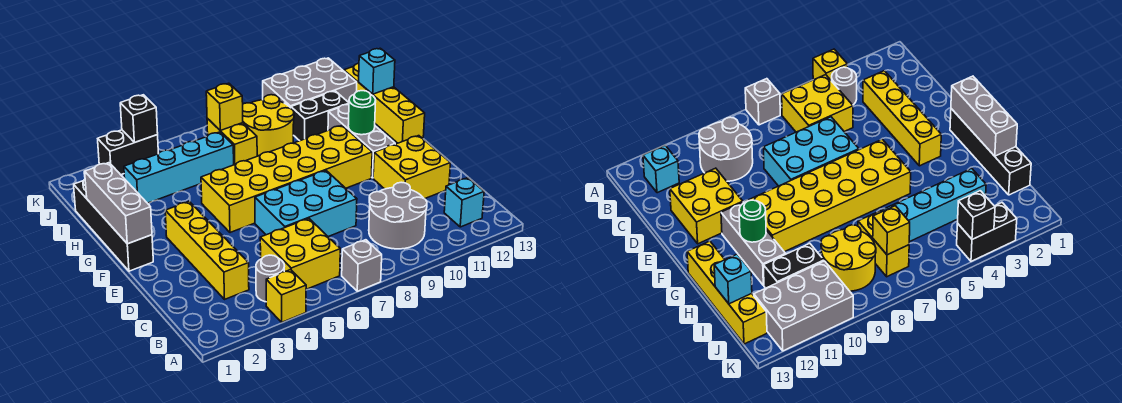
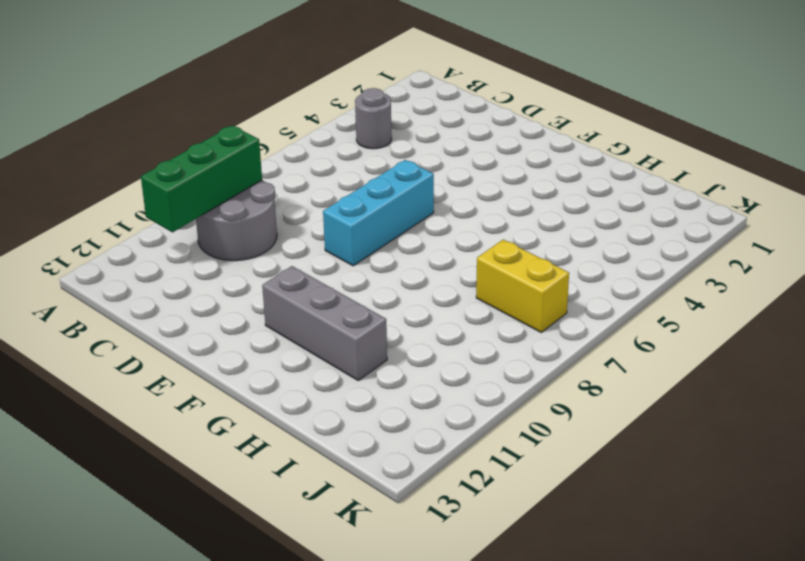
green 1x3 brick [141,126,262,232] -> none
cyan 1x3 brick [323,160,434,266] -> cyan 2x3 brick [255,171,357,237]
none -> yellow 1x1 brick [266,270,306,322]
none -> grey 1x1 brick [342,240,382,291]
none -> yellow 2x2 brick [260,218,340,289]

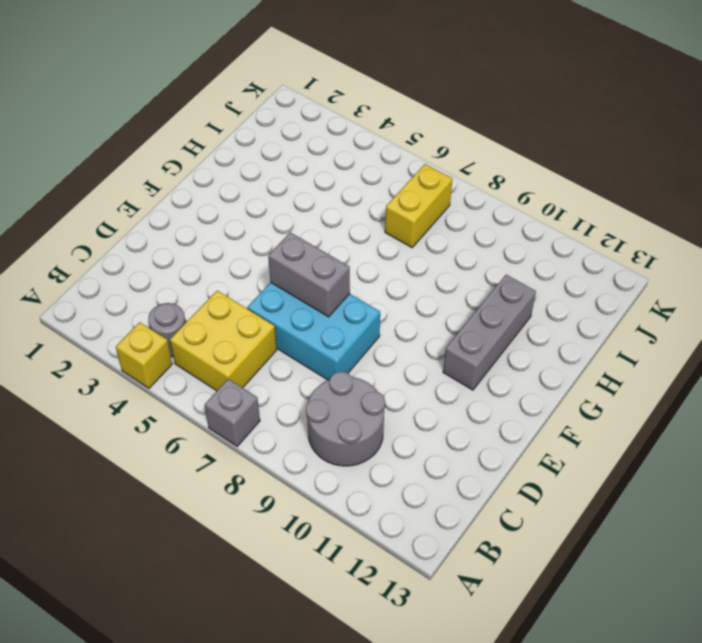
grey 1x2 brick [268,232,350,317] -> none
none -> cyan 1x1 brick [444,178,484,227]
none -> yellow 1x4 brick [165,201,249,299]
none -> yellow 2x2 brick [373,136,450,199]

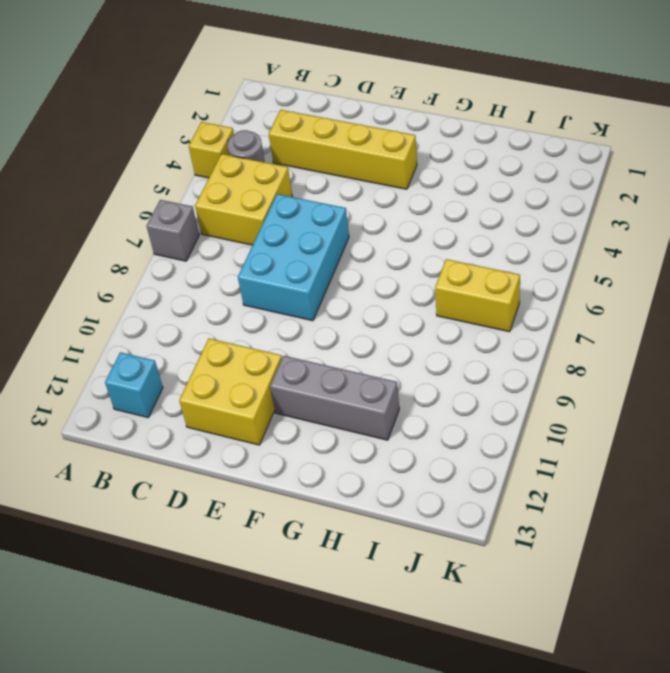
none -> grey 2x2 round brick [369,182,427,249]
none -> black 1x4 brick [74,179,153,271]
none -> yellow 2x6 brick [201,125,372,233]

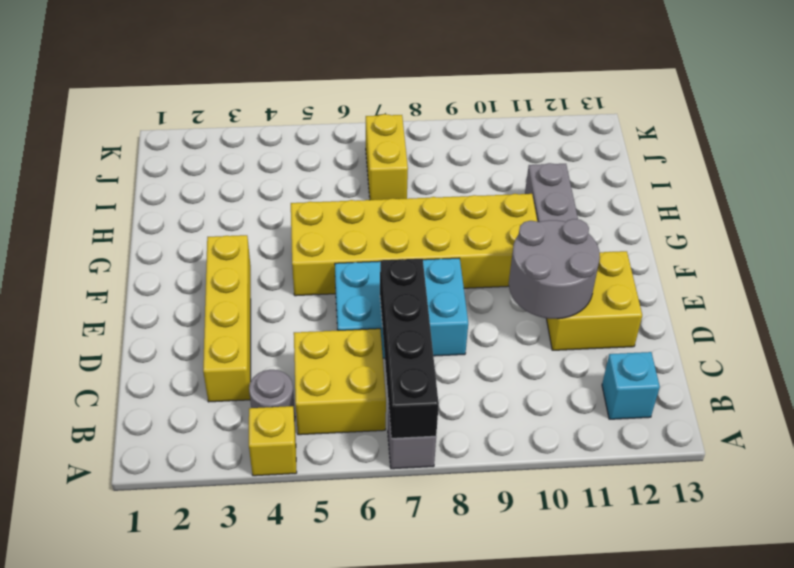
black 1x4 brick [380,259,439,438] -> black 1x4 brick moved to [74,179,153,271]
grey 2x2 round brick [509,219,600,319] -> grey 2x2 round brick moved to [369,182,427,249]
none -> yellow 1x4 brick [344,63,425,143]
none -> cyan 1x4 brick [124,132,234,203]
none -> yellow 2x2 round brick [243,95,294,156]

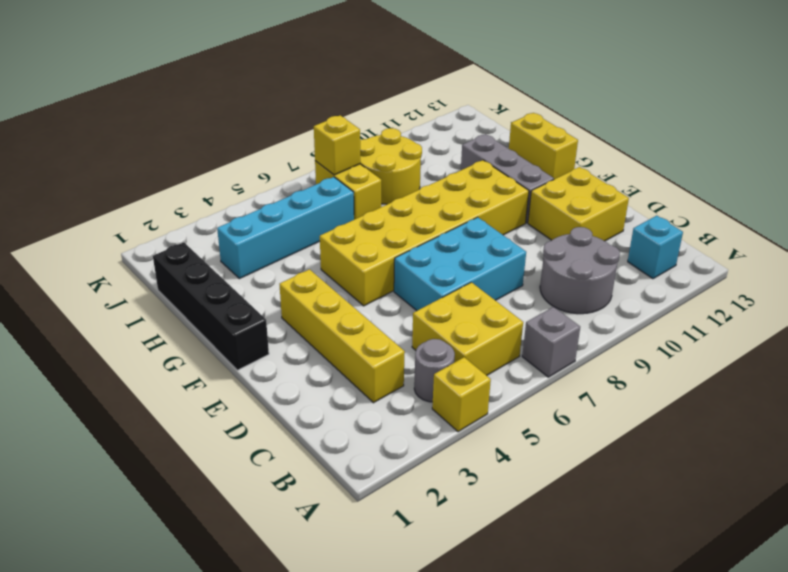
yellow 1x2 brick [509,113,578,179] -> yellow 1x4 brick [344,63,425,143]
none -> black 1x2 brick [291,91,349,141]
none -> grey 2x3 brick [263,58,357,108]
none -> black 1x2 brick [98,130,158,175]

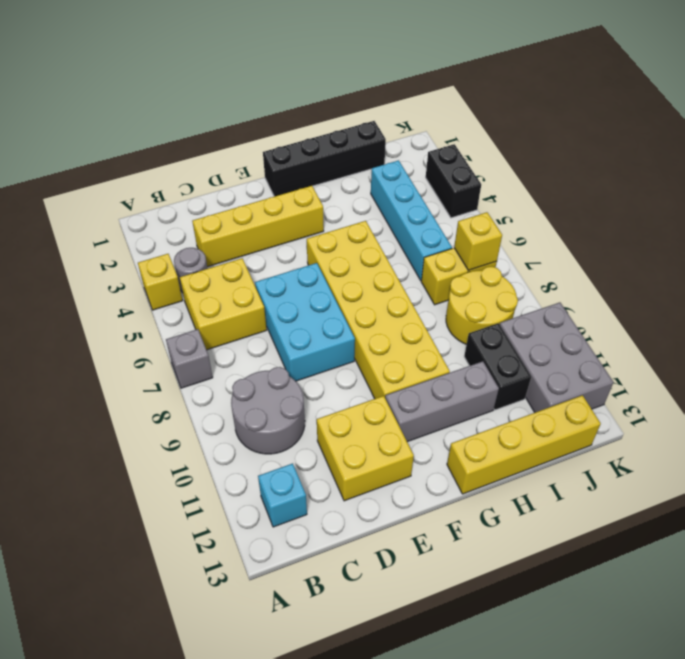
none -> grey 1x3 brick [85,163,152,244]
none -> green 1x1 round brick [348,91,376,135]
none -> cyan 1x1 brick [359,48,395,94]

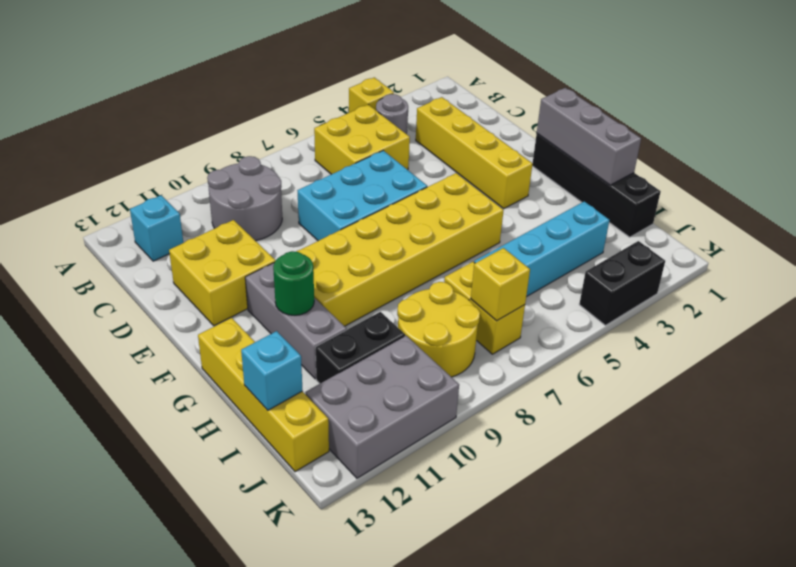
none -> grey 1x1 brick [342,240,382,291]
none -> black 1x1 brick [120,95,158,143]

